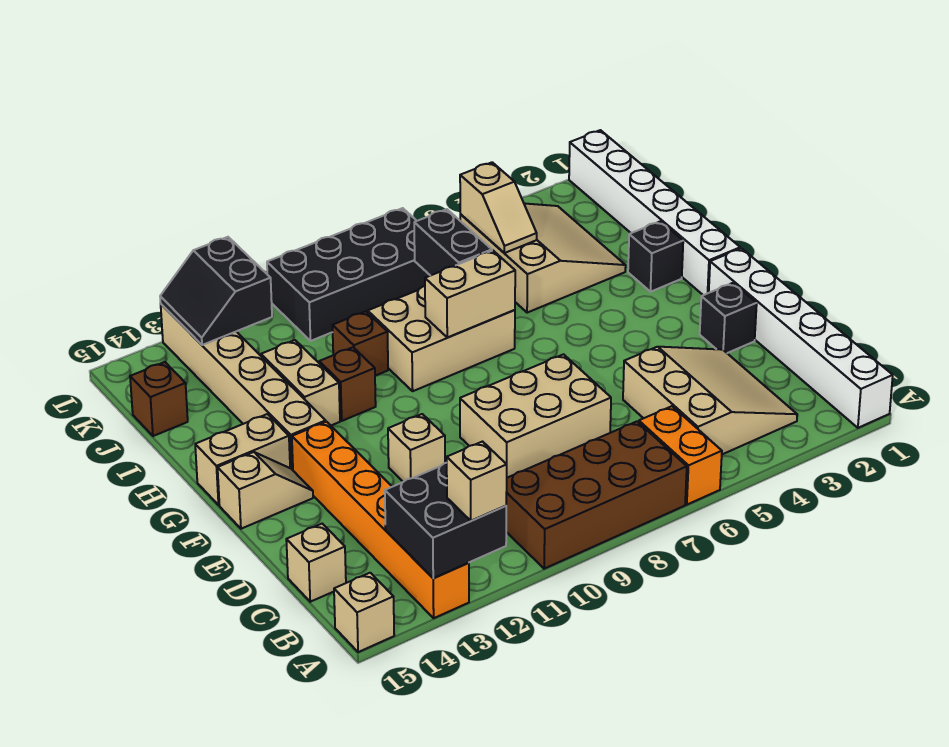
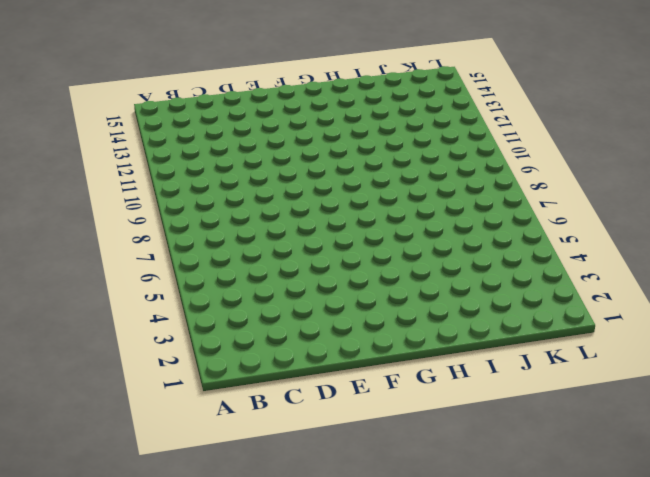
none -> white 1x6 brick [709,248,893,428]
none -> orange 1x2 brick [639,406,722,505]
none -> brown 2x4 brick [506,421,687,569]

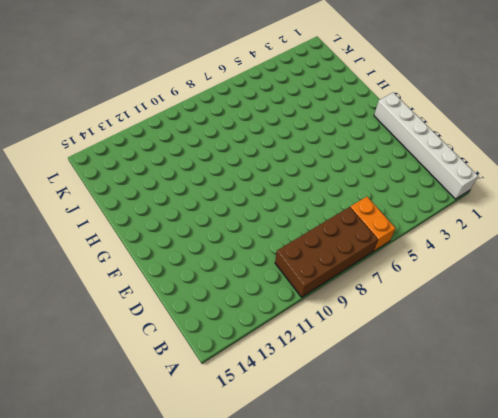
none -> orange 1x6 brick [292,422,469,618]
none -> tan 1x1 brick [334,573,394,652]
none -> tan 3x3 slope [623,347,797,454]

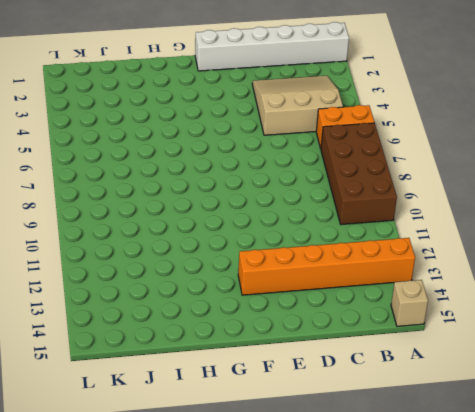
none -> tan 1x1 brick [286,524,346,602]
none -> tan 2x3 brick [460,354,611,478]
none -> black 1x1 brick [700,283,757,353]

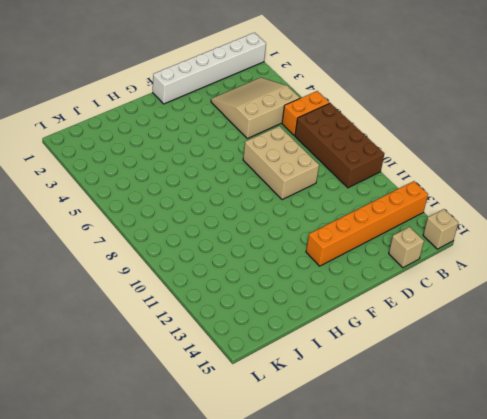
none -> black 1x1 brick [700,283,757,353]
none -> tan 1x1 brick [388,414,445,482]
none -> tan 1x2 slope [218,452,313,529]

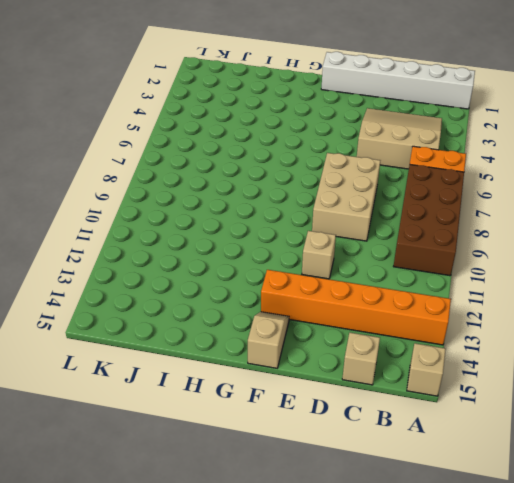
none -> black 1x1 brick [700,283,757,353]
none -> white 1x6 brick [569,130,740,295]
none -> tan 1x6 brick [161,304,326,470]

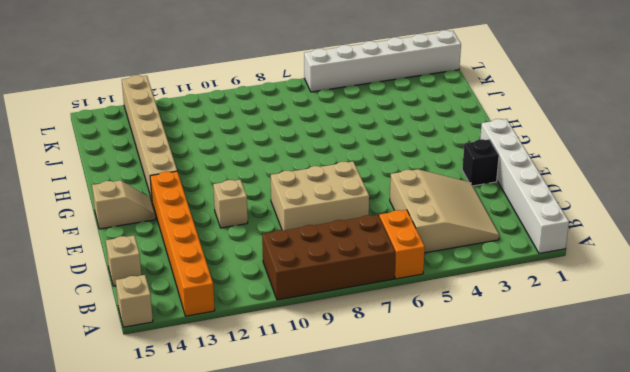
white 1x6 brick [304,30,461,92] -> white 1x6 brick turned to [569,130,740,295]
none -> tan 1x2 brick [195,414,290,505]
none -> black 1x1 brick [628,221,683,292]
none -> tan 2x3 brick [368,286,515,391]

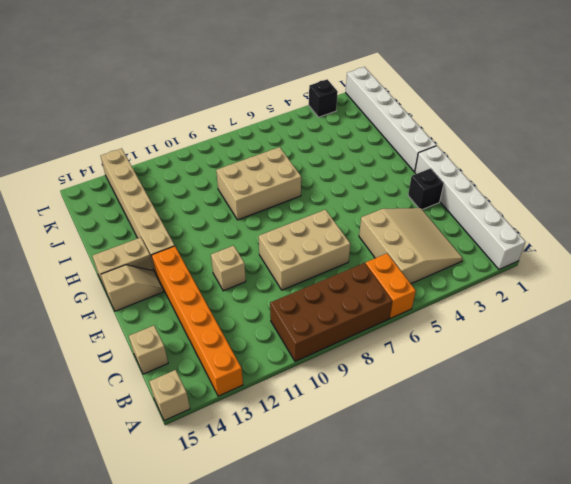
black 1x1 brick [309,79,338,117] -> black 1x1 brick moved to [628,221,683,292]
none -> brown 1x1 brick [319,347,376,421]
none -> tan 1x2 brick [261,340,340,425]
none -> tan 3x3 slope [460,203,626,313]

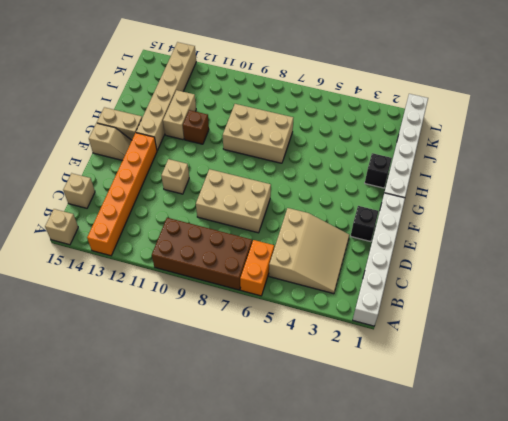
none -> tan 3x3 slope [460,203,626,313]
none -> brown 1x1 brick [332,311,388,376]
none -> brown 1x1 brick [130,362,188,436]

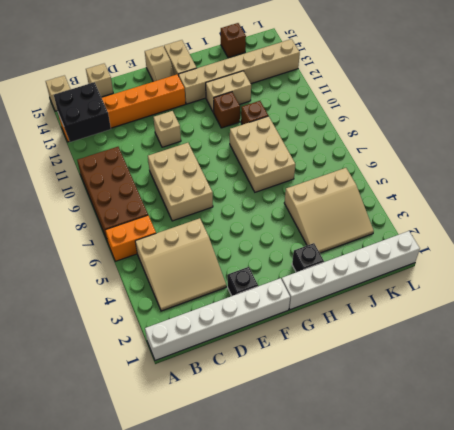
none -> black 2x4 brick [267,208,430,341]
none -> tan 1x2 brick [425,251,515,338]
none -> black 1x2 brick [414,209,492,276]

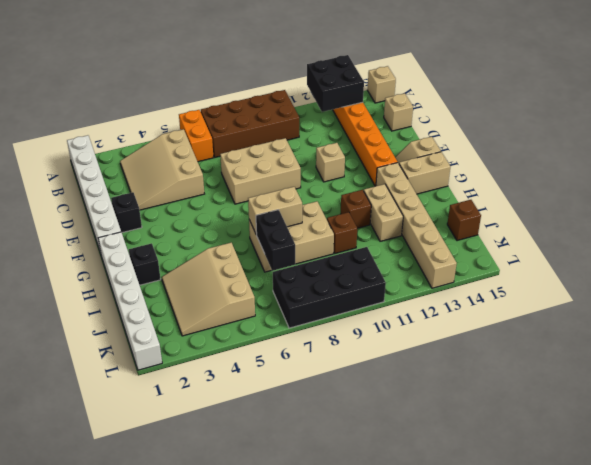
none -> tan 1x2 slope [460,162,537,253]
none -> black 2x2 slope [160,237,272,345]
none -> tan 1x1 brick [447,442,507,521]

